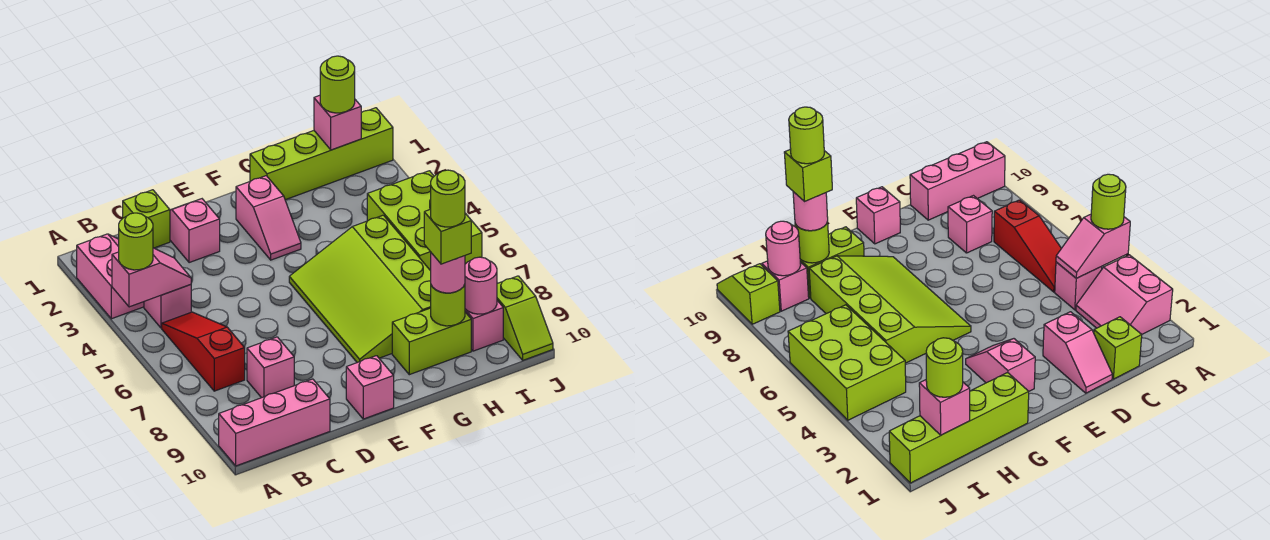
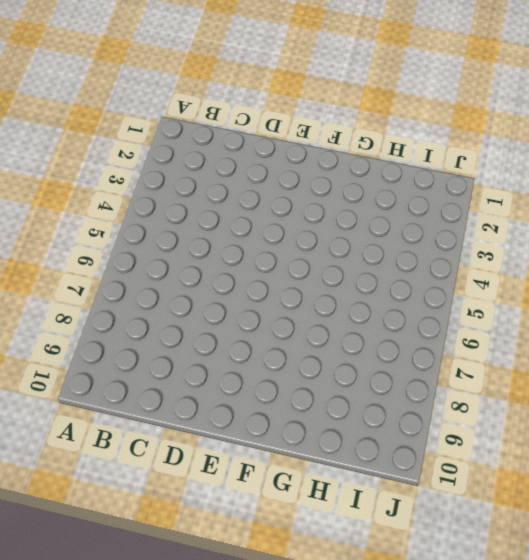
none -> pink 2x2 slope [77,234,144,319]
none -> pink 1x3 brick [219,379,330,466]
none -> pink 1x1 brick [144,285,191,328]

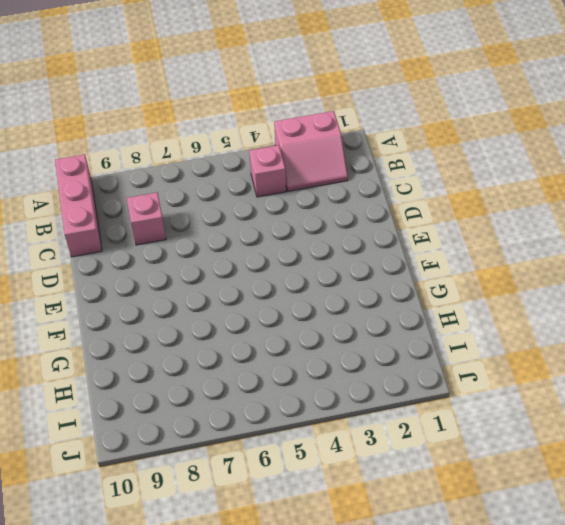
none -> red 1x3 slope [162,312,245,391]
none -> lime 1x1 brick [123,190,170,248]
none -> pink 1x2 slope [170,199,220,263]

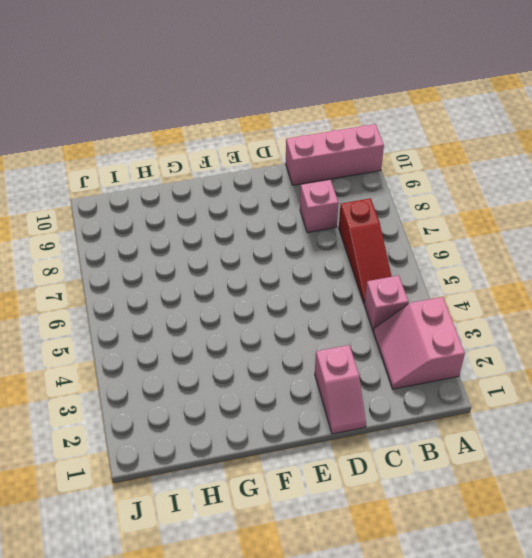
none -> lime 1x1 brick [123,190,170,248]
none -> pink 1x1 brick [346,356,394,419]
none -> pink 1x2 slope [236,176,301,260]

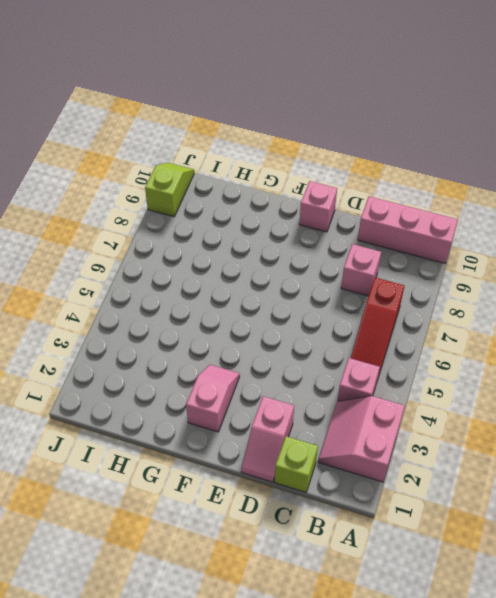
none -> lime 3x4 slope [289,215,431,363]
none -> lime 1x4 brick [250,108,393,200]
none -> lime 1x2 brick [392,308,471,375]

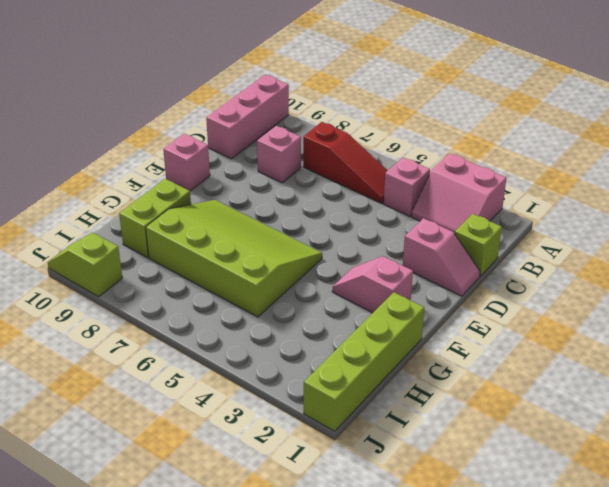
none -> lime 2x3 brick [367,171,482,271]
none -> pink 1x1 brick [465,301,503,351]
none -> pink 1x2 slope [112,248,191,307]

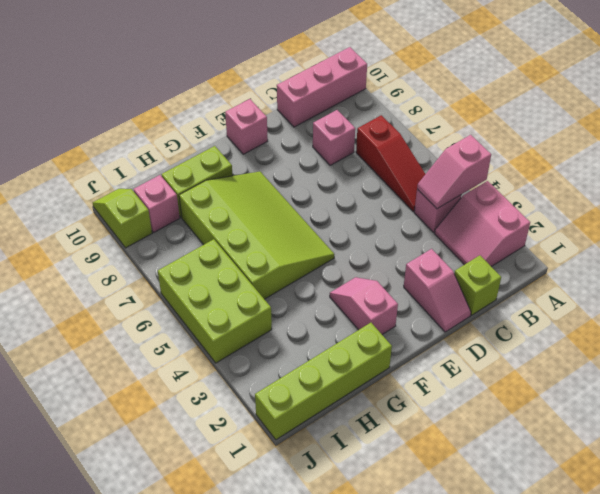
none -> lime 1x1 round brick [431,284,465,326]
none -> pink 1x1 brick [314,95,361,150]
none -> pink 1x1 round brick [465,257,497,314]

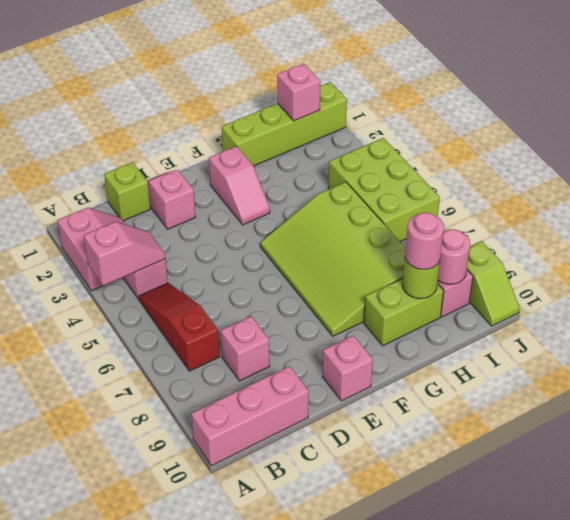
none -> lime 1x1 round brick [119,213,153,270]
none -> lime 1x1 round brick [320,56,355,113]
none -> lime 1x1 brick [424,209,471,264]

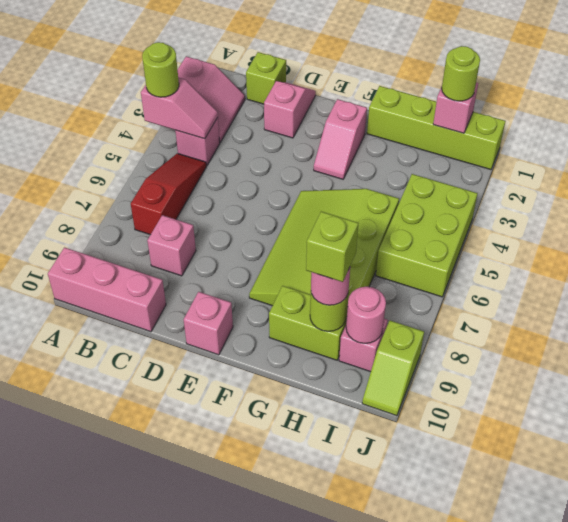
none -> lime 1x1 round brick [431,170,465,227]

